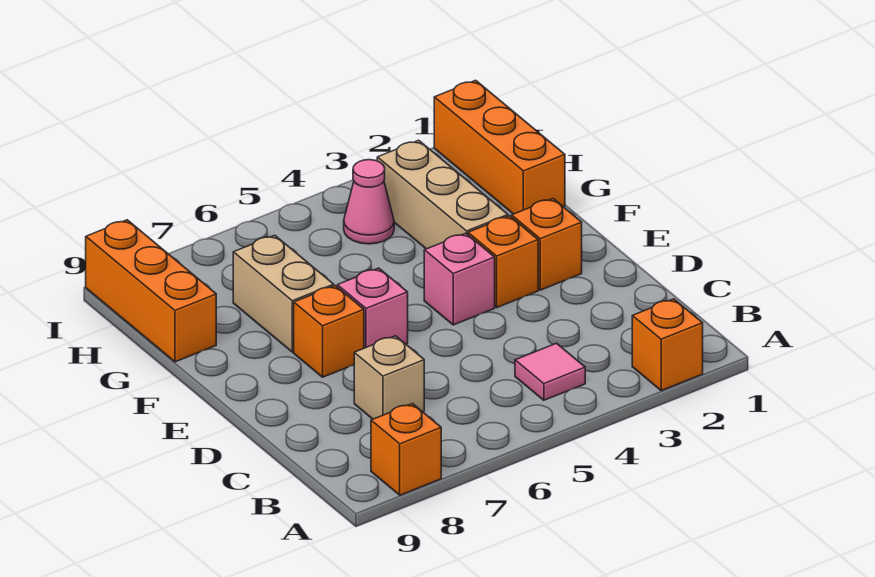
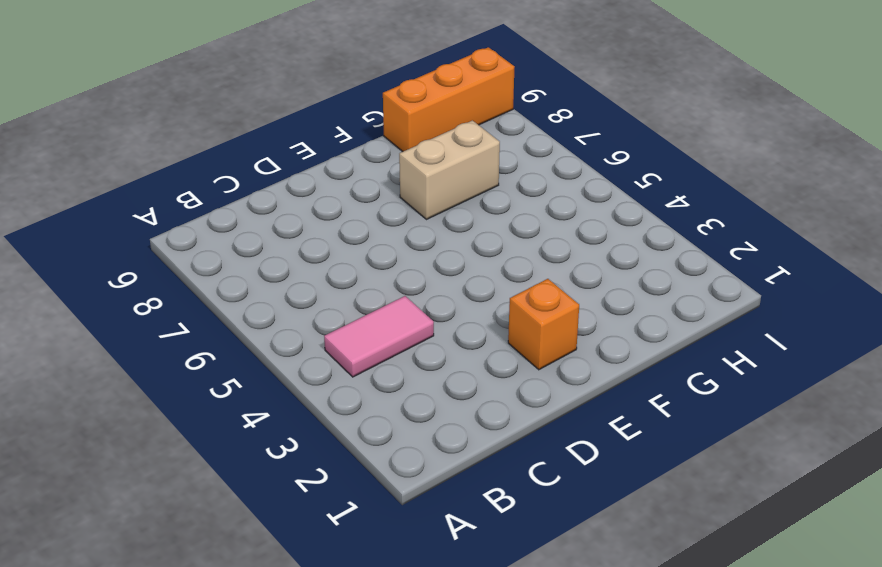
pink 1x2 tile [324,296,434,377] -> pink 1x1 tile [515,343,585,400]
none -> orange 1x1 brick [632,299,703,391]
none -> orange 1x1 brick [371,404,441,495]
none -> tan 1x1 brick [354,336,424,419]

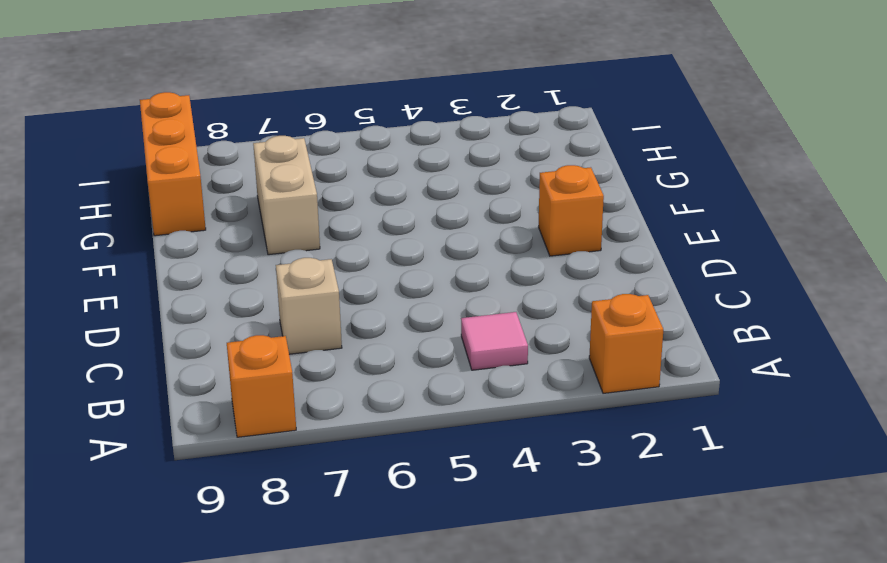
none -> orange 1x1 brick [468,216,538,307]
none -> pink 1x1 brick [424,233,495,325]
none -> pink 1x1 brick [337,268,408,348]

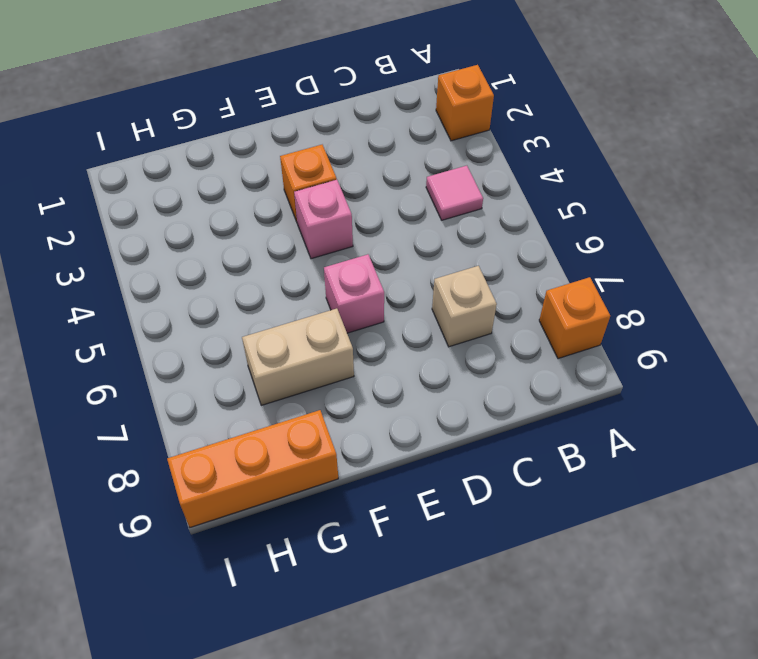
none -> orange 1x1 brick [512,199,582,290]
none -> orange 1x1 brick [294,286,364,377]
none -> tan 1x3 brick [377,140,508,249]

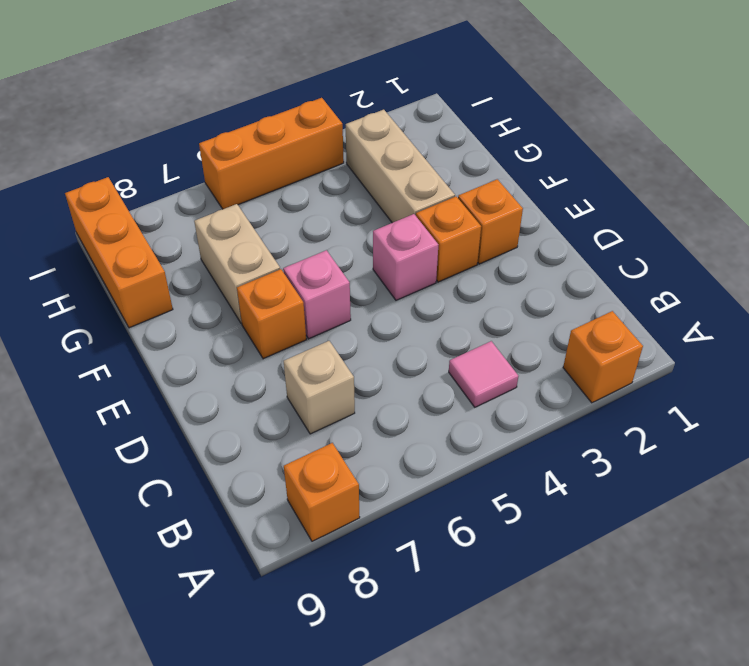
orange 1x3 brick [199,98,344,209] -> orange 1x3 brick turned to [434,80,565,214]
none -> pink 1x1 cone [344,160,394,244]

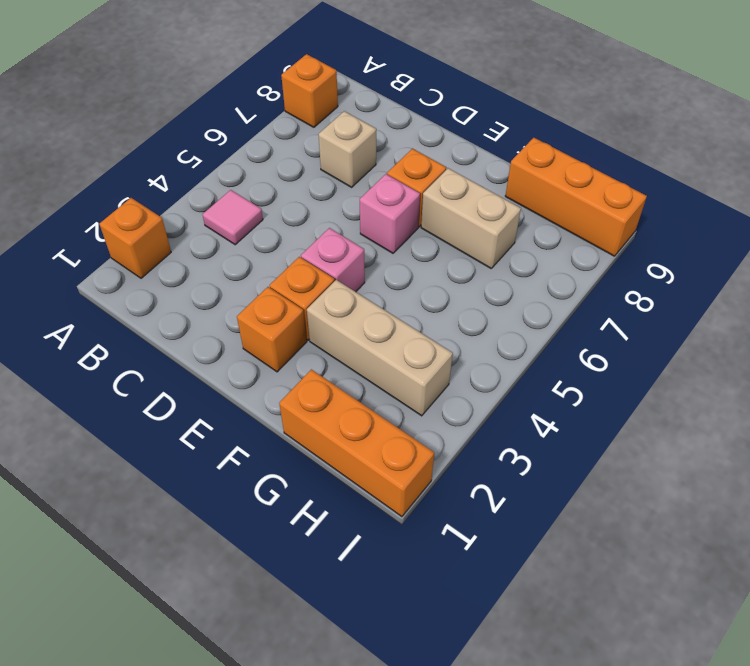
none -> pink 1x1 cone [344,160,394,244]

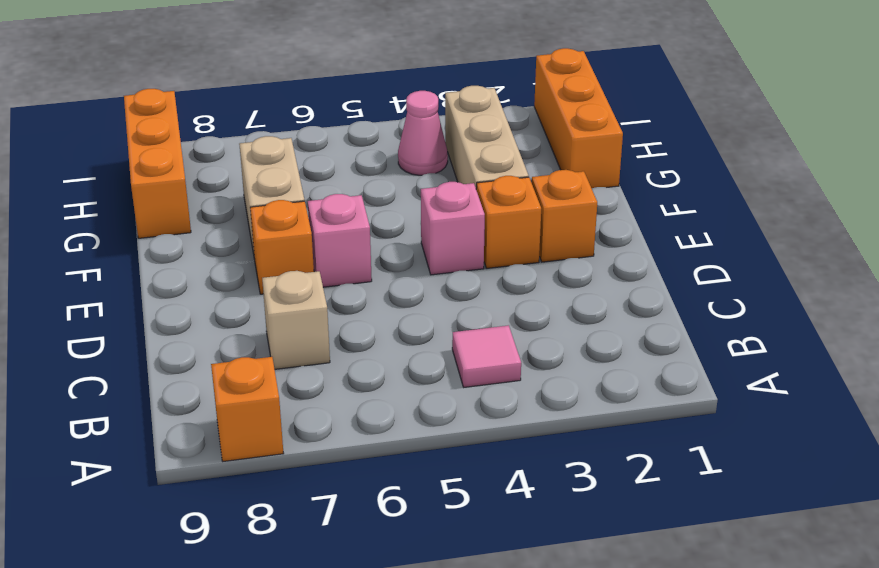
none -> orange 1x1 brick [632,299,703,391]

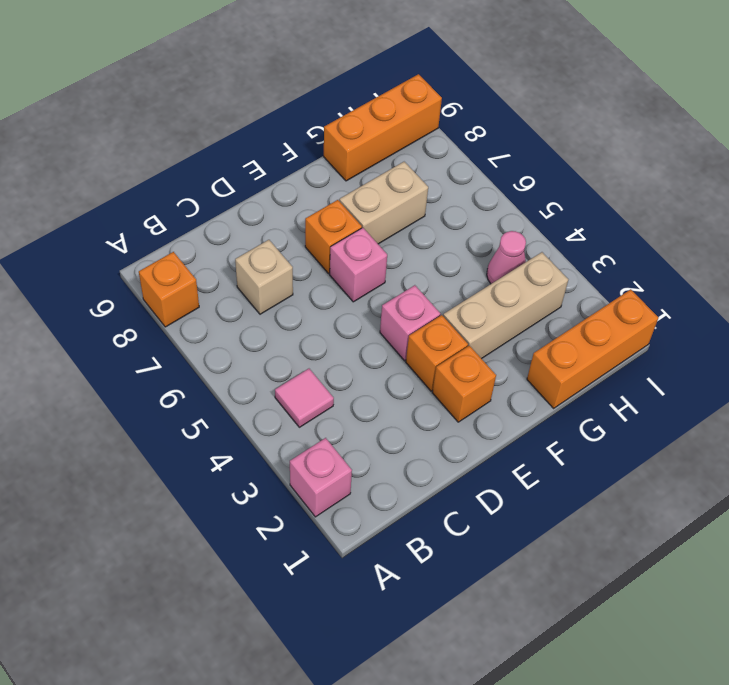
pink 1x1 brick [290,438,352,517] -> orange 1x1 brick [632,299,703,391]

